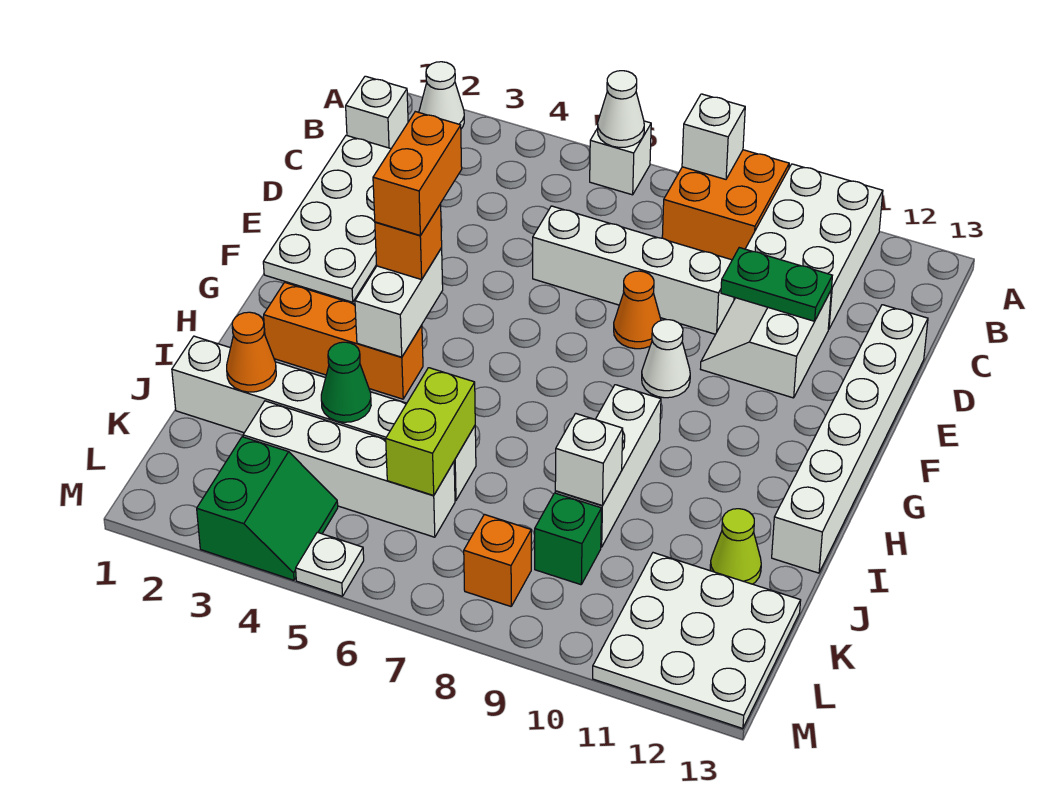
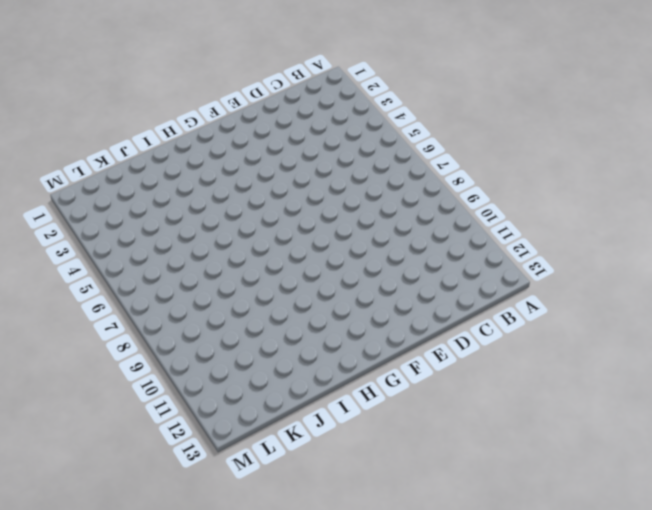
none -> white 1x1 cone [419,62,464,129]
none -> white 1x1 brick [590,121,651,195]
none -> orange 2x2 brick [662,150,789,260]
none -> white 2x3 brick [746,164,883,329]

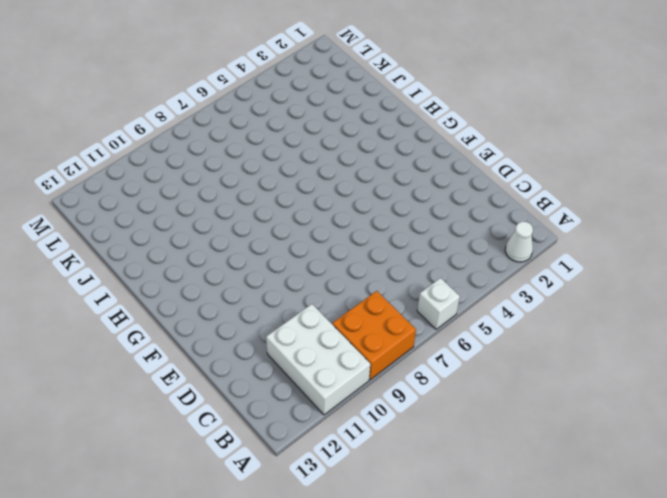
none -> white 1x1 brick [346,76,408,148]
none -> white 2x4 plate [263,135,391,302]
none -> white 1x4 brick [533,206,734,334]
none -> white 2x2 slope [701,291,831,398]

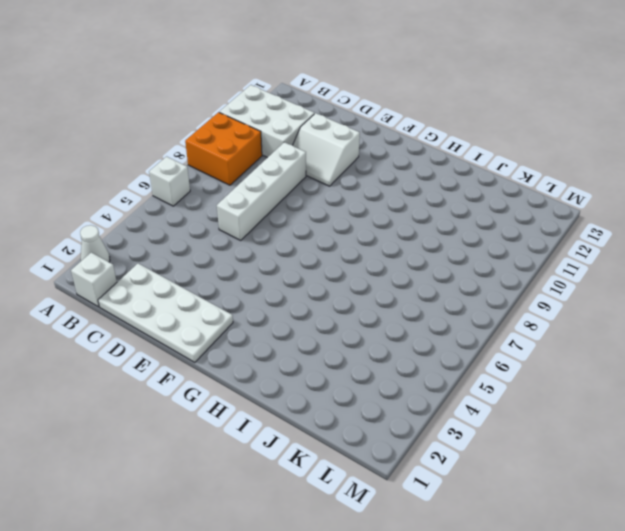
none -> white 1x6 brick [772,305,928,573]
none -> orange 1x1 cone [614,271,661,349]
none -> white 1x1 cone [642,320,690,398]
none -> orange 1x3 brick [264,282,423,399]

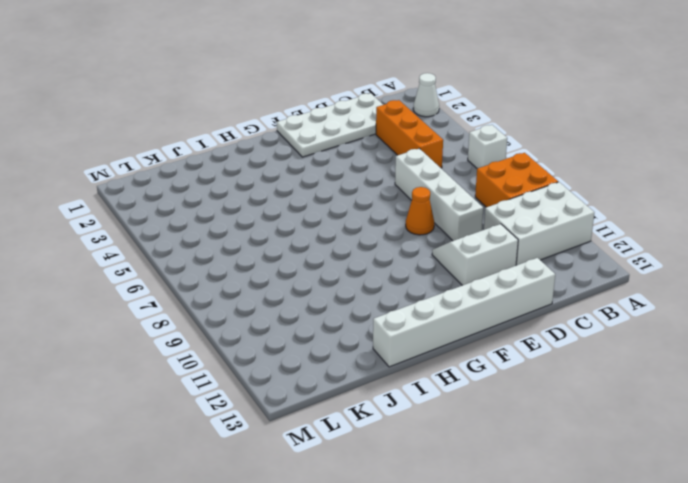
orange 1x3 brick [376,100,443,168] -> orange 1x3 brick moved to [264,282,423,399]
none -> white 1x1 brick [346,76,408,148]
none -> white 1x1 cone [642,320,690,398]
none -> white 1x3 brick [555,385,661,547]
none -> white 1x6 brick [172,336,476,501]

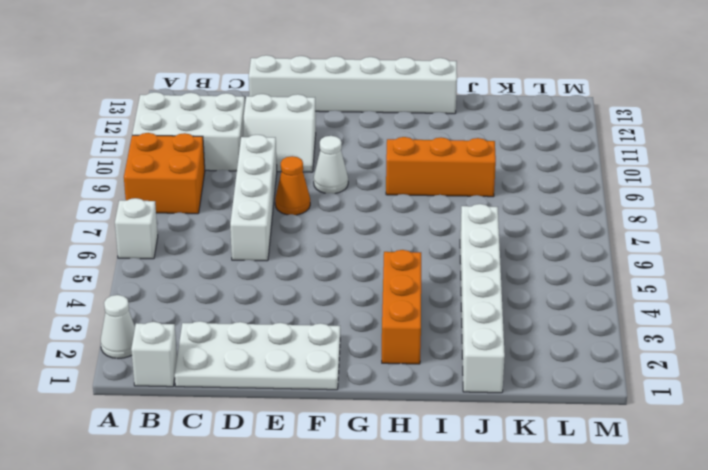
orange 1x3 brick [386,137,496,197] -> white 1x3 brick [555,385,661,547]
none -> lime 1x1 cone [710,509,761,584]
none -> white 1x4 brick [243,401,455,537]
none -> green 1x1 brick [535,493,602,585]
none -> white 3x3 plate [593,553,801,729]

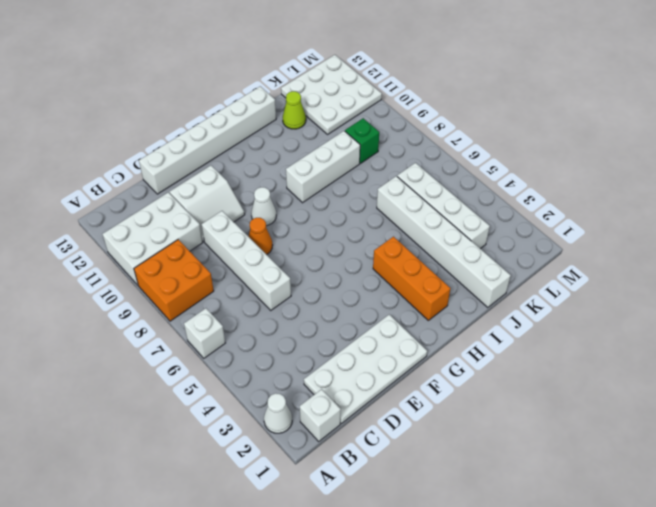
none -> green 2x2 slope [197,437,338,580]
none -> orange 1x1 brick [464,514,531,606]
none -> white 1x1 plate [296,532,364,596]
none -> white 1x1 cone [598,71,644,147]

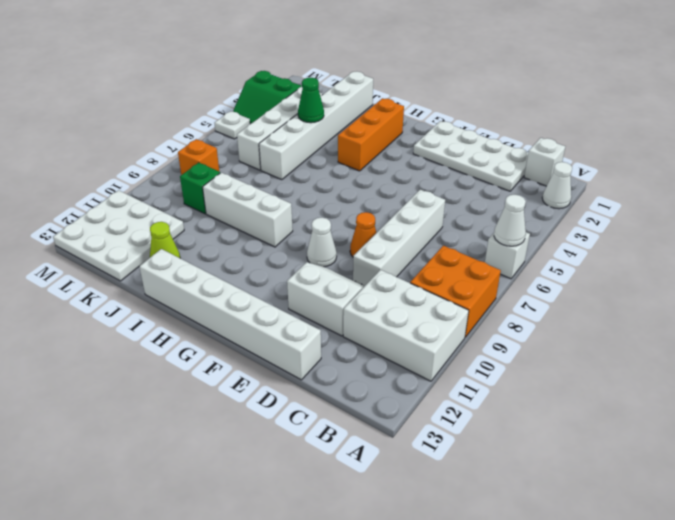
none -> white 1x1 brick [682,94,745,179]
none -> green 1x2 plate [721,248,832,321]
none -> white 1x2 brick [355,248,443,357]
none -> orange 1x1 cone [227,312,276,392]

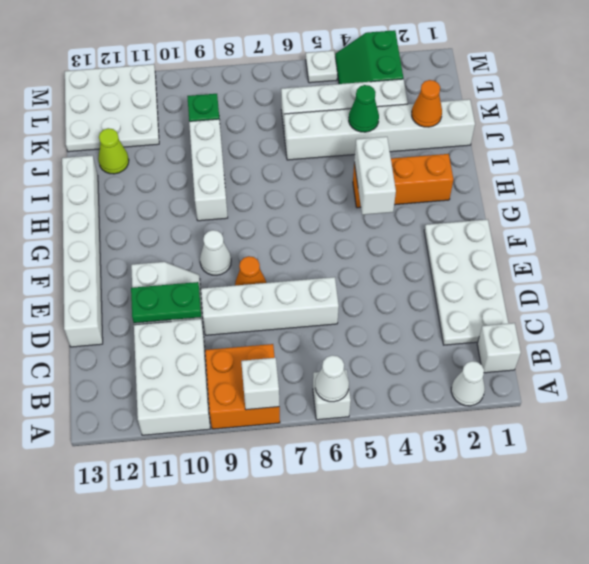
none -> orange 1x1 brick [464,514,531,606]
none -> lime 1x2 brick [386,368,475,495]
none -> white 1x1 brick [555,413,623,506]
none -> orange 1x1 brick [375,204,442,280]

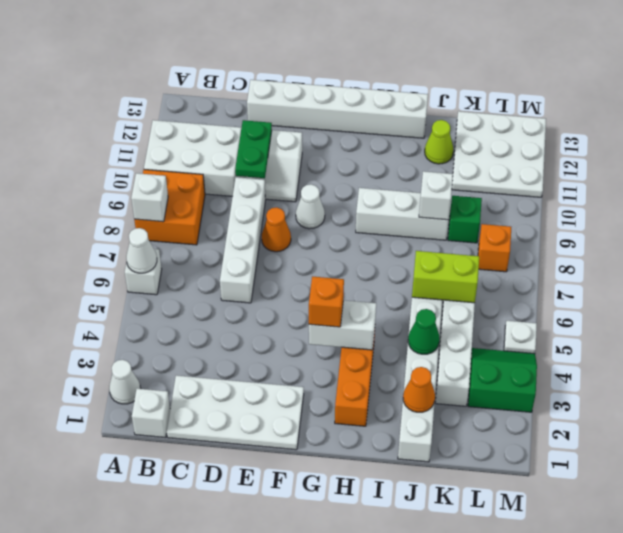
none -> orange 1x2 brick [373,112,462,235]

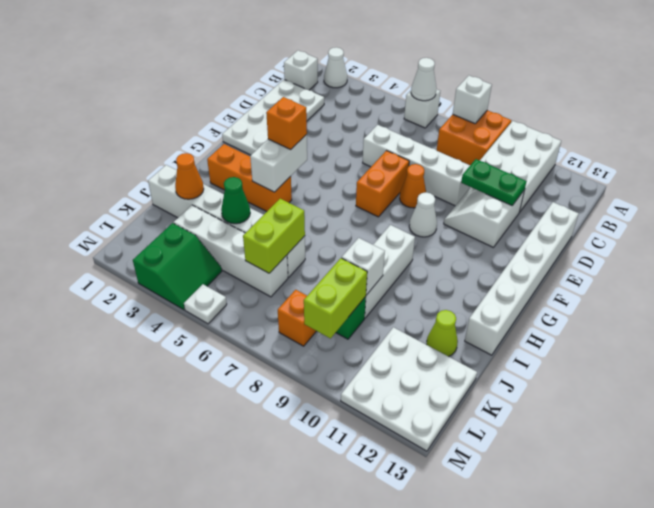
orange 1x2 brick [356,151,409,217] -> orange 1x2 brick moved to [373,112,462,235]
lime 1x2 brick [304,258,367,339] -> none

